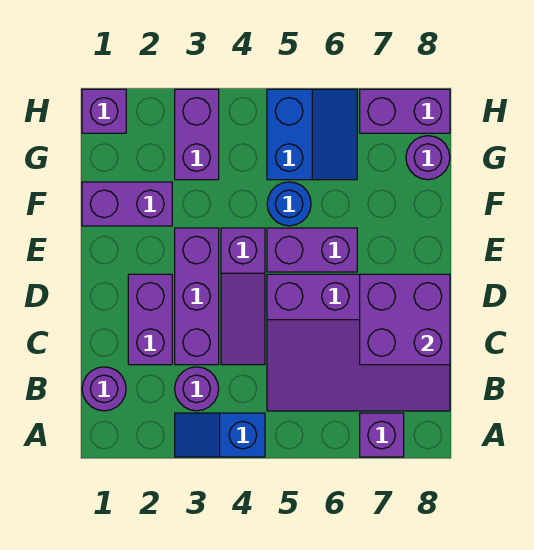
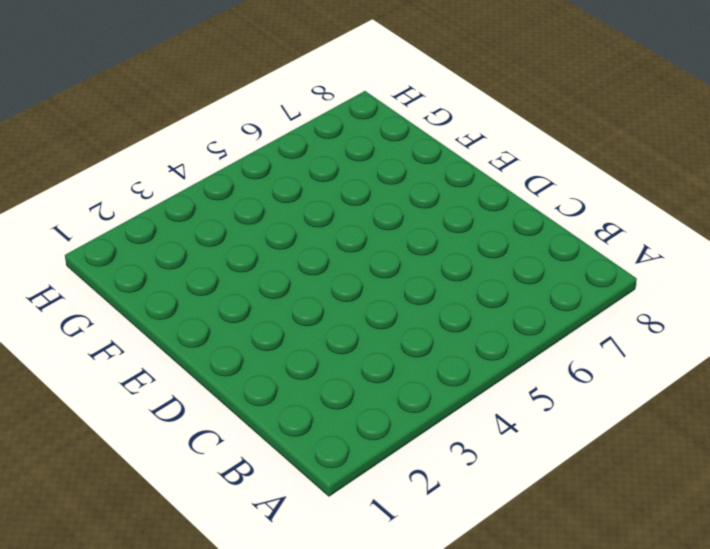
none -> blue 1x2 slope [175,413,265,457]
none -> purple 1x1 brick [360,413,404,457]
none -> purple 1x1 round brick [82,367,126,411]

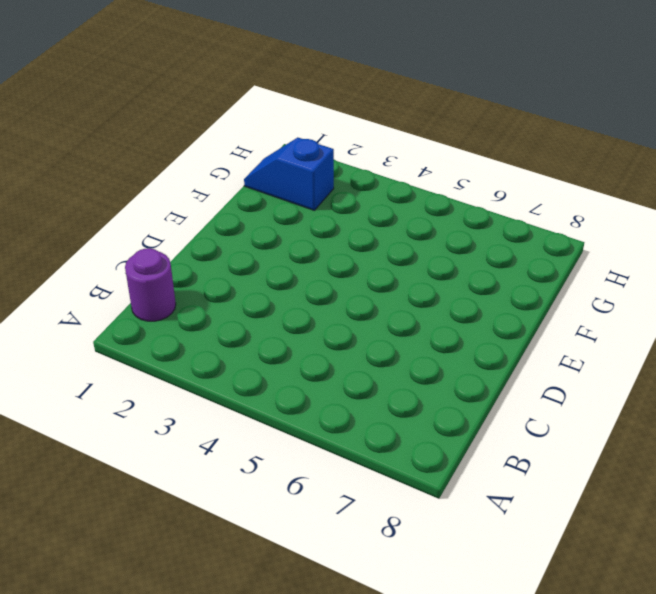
blue 1x2 slope [244,138,334,210] -> blue 1x2 slope moved to [175,413,265,457]
none -> purple 1x1 brick [360,413,404,457]
none -> purple 1x1 round brick [175,367,219,411]
none -> purple 3x4 slope [267,274,450,411]

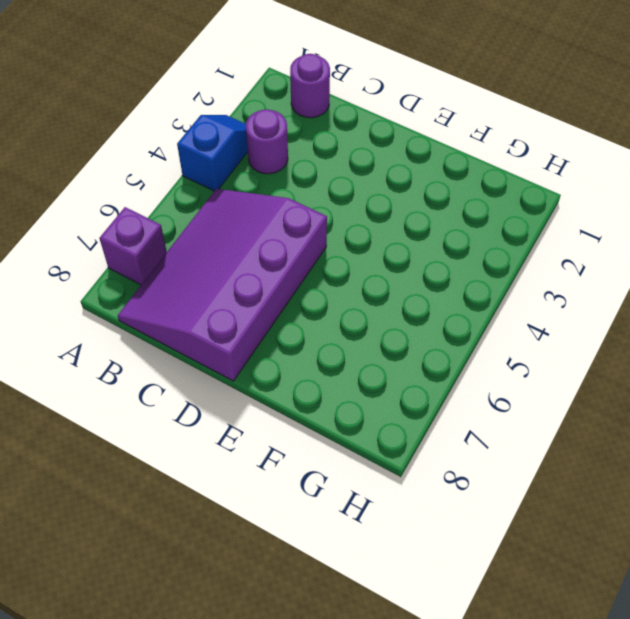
none -> purple 1x2 brick [128,274,172,365]
none -> purple 1x3 brick [175,228,219,365]
none -> purple 1x3 slope [221,228,265,365]

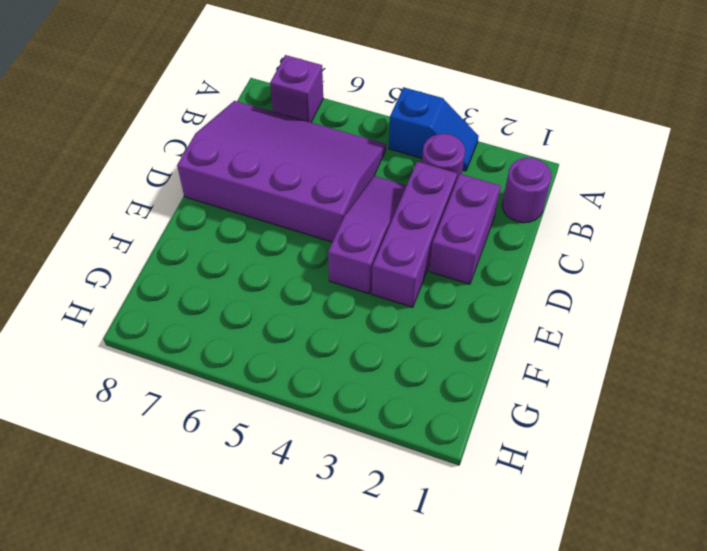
none -> purple 1x2 brick [267,228,357,272]
none -> purple 1x2 brick [82,182,172,226]
none -> blue 1x1 round brick [267,182,311,226]

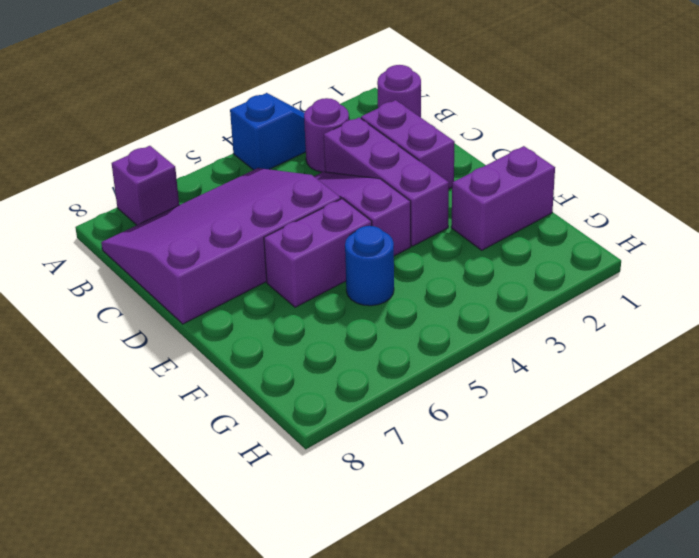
none -> purple 1x2 brick [175,89,219,180]
none -> blue 2x2 slope [267,89,357,180]
none -> purple 1x1 round brick [406,136,450,180]

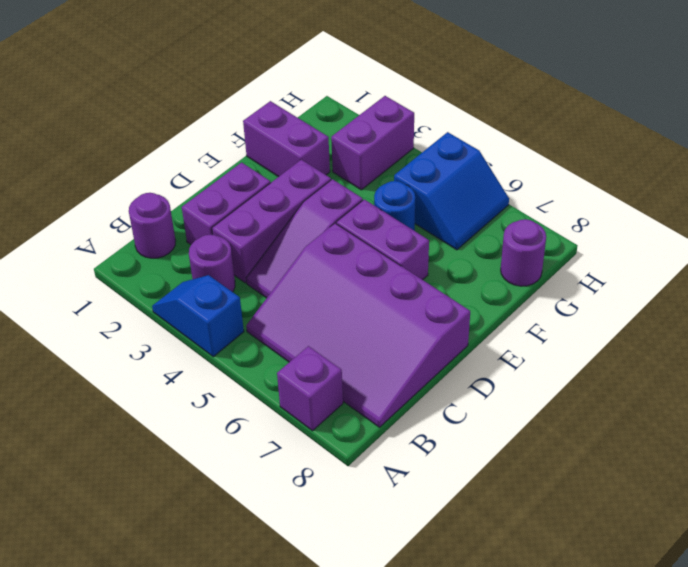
none -> purple 1x1 brick [82,89,126,133]
none -> purple 1x2 brick [360,89,450,133]
none -> purple 2x2 brick [360,274,450,365]

